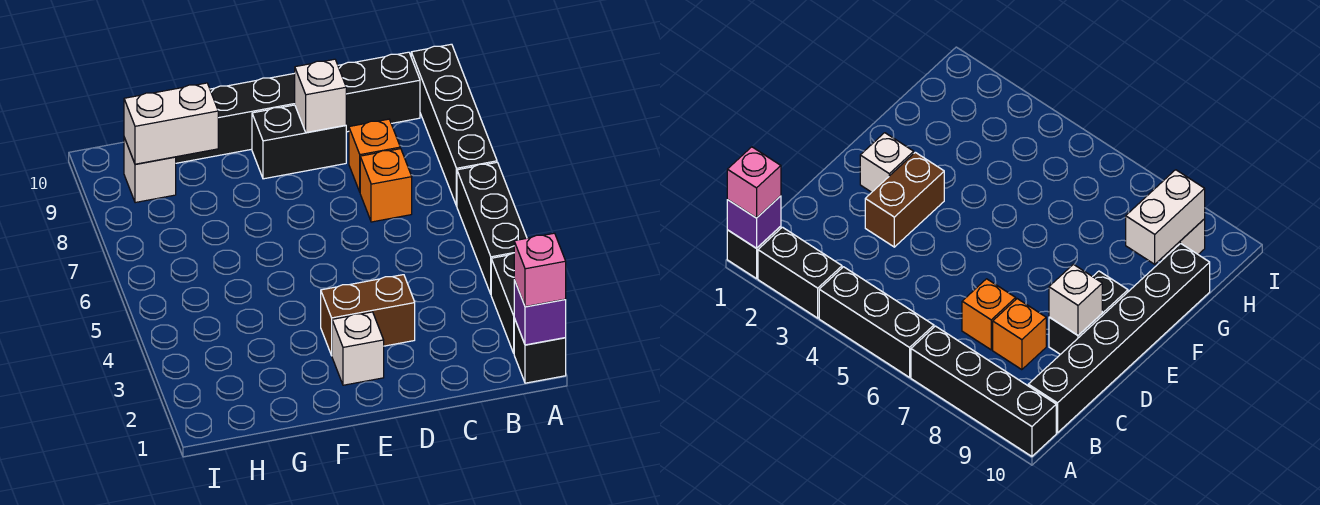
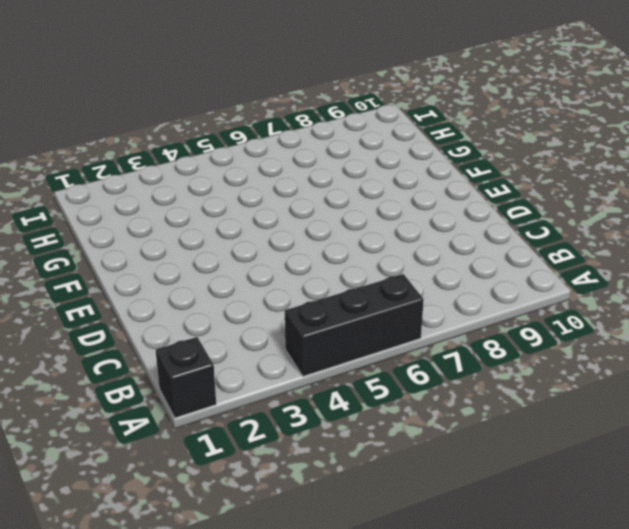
none -> black 1x2 brick [491,253,514,353]
none -> black 1x4 brick [411,44,497,206]
none -> black 1x6 brick [176,52,420,163]

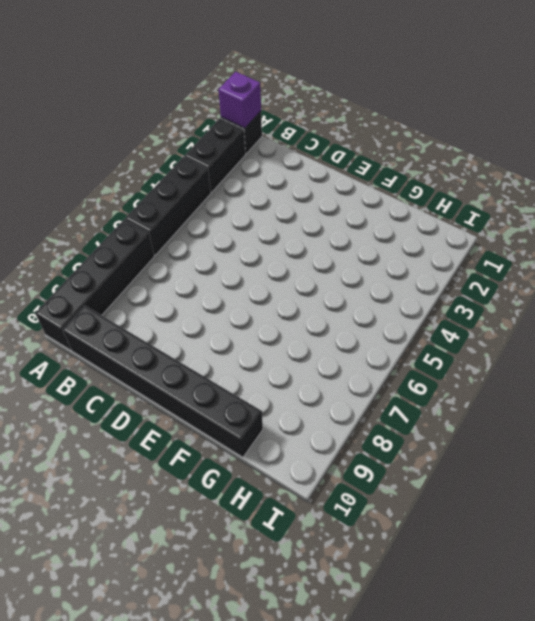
none -> orange 1x1 brick [360,149,412,222]
none -> orange 1x1 brick [349,119,400,192]
none -> brown 1x2 brick [321,275,415,355]

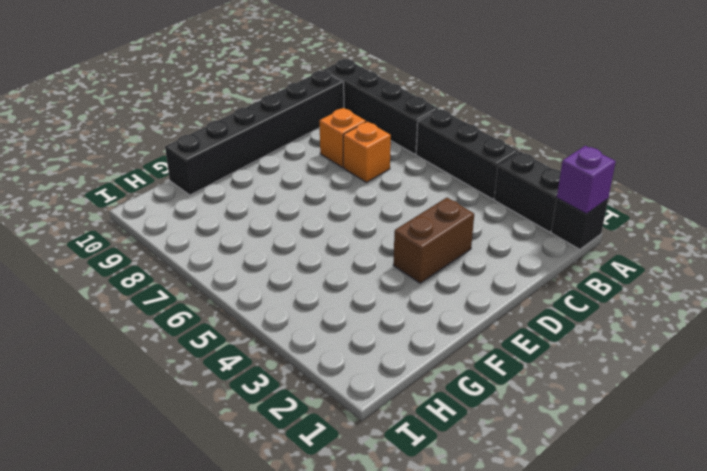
none -> black 1x2 brick [252,105,346,179]
none -> white 1x1 brick [332,312,384,385]
none -> white 1x1 brick [124,138,176,203]

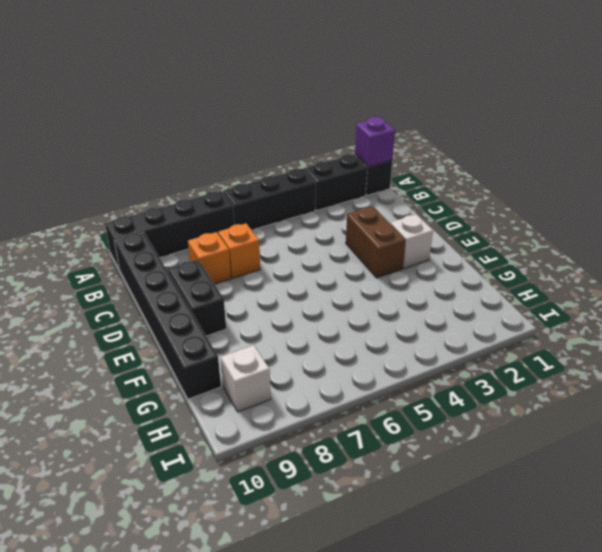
none -> white 1x1 brick [295,59,346,133]
none -> white 1x2 brick [124,83,218,164]
none -> pink 1x1 brick [514,233,566,307]

